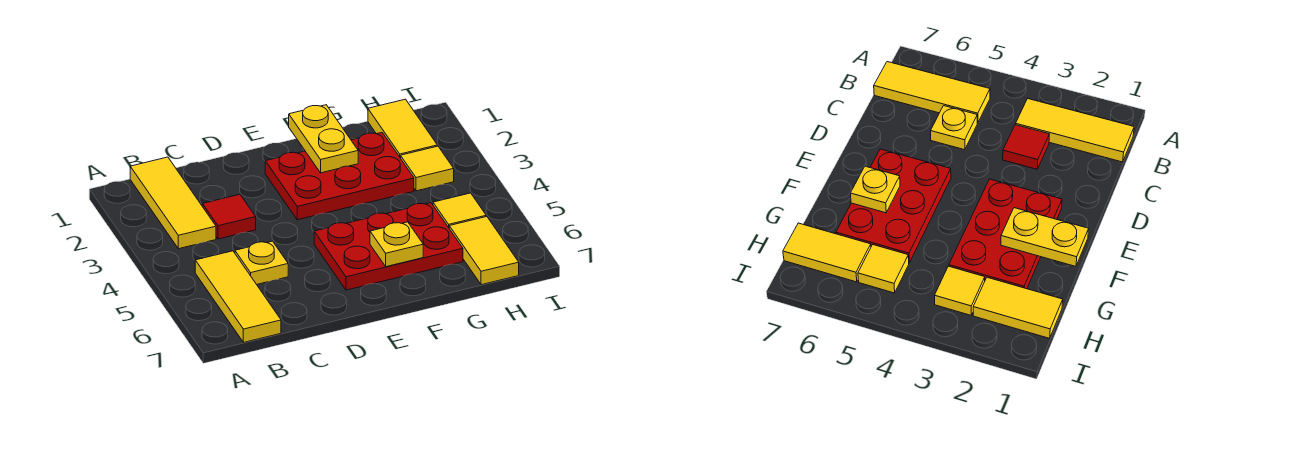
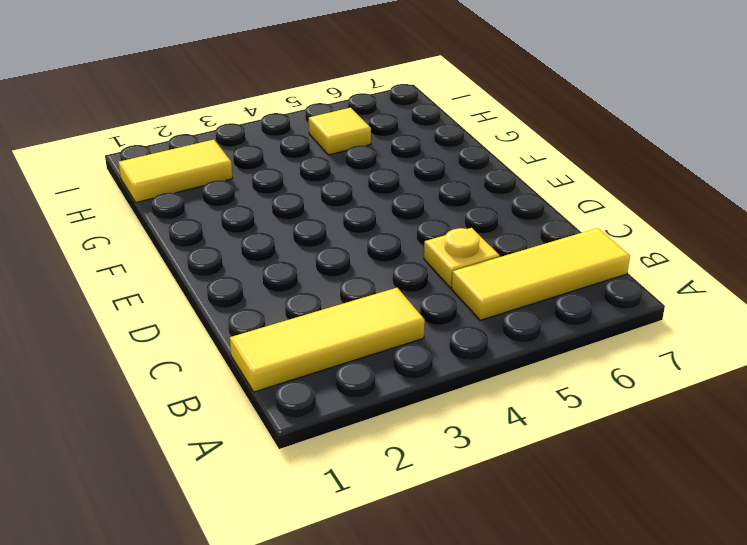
none -> red 1x1 tile [202,194,256,239]
none -> red 2x3 plate [265,133,414,220]
none -> red 2x3 plate [314,203,463,290]

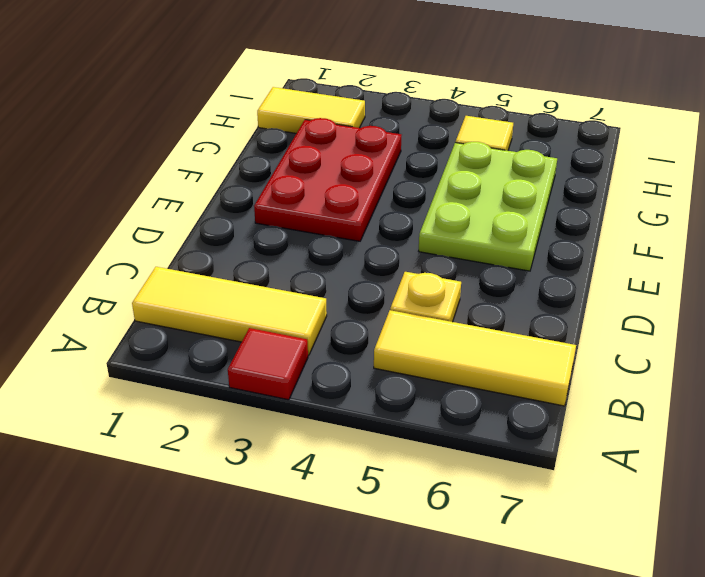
red 1x1 tile [228,328,308,400] -> red 1x1 tile moved to [202,194,256,239]
lime 2x3 plate [419,142,557,271] -> red 2x3 plate [314,203,463,290]
none -> yellow 1x1 tile [401,146,454,191]
none -> yellow 1x2 tile [449,217,519,285]
none -> yellow 1x2 plate [289,105,358,173]

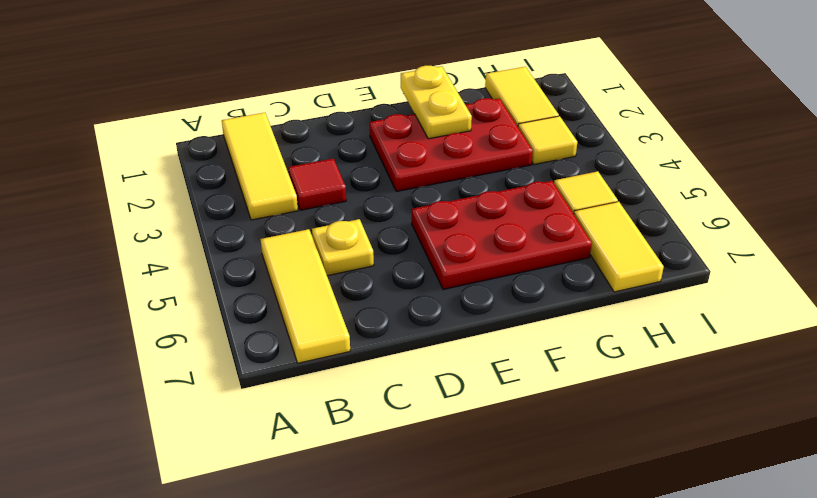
none -> yellow 1x1 plate [370,222,423,267]

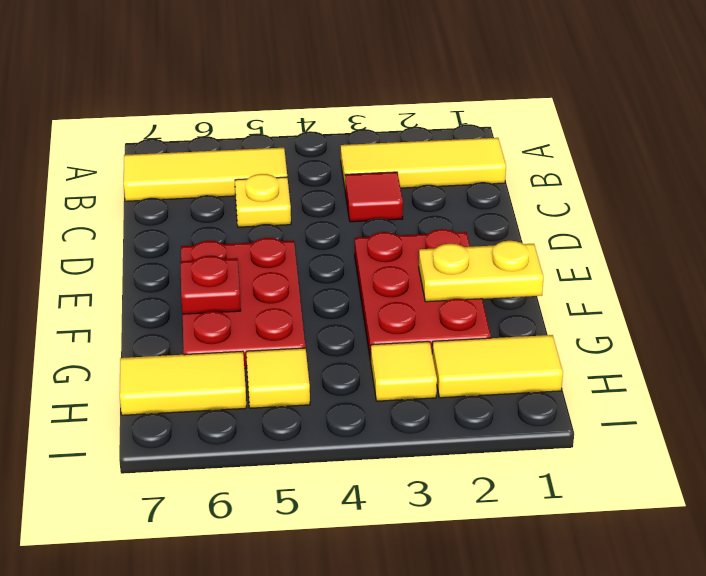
red 1x1 plate [180,256,241,314] -> yellow 1x1 plate [370,222,423,267]

